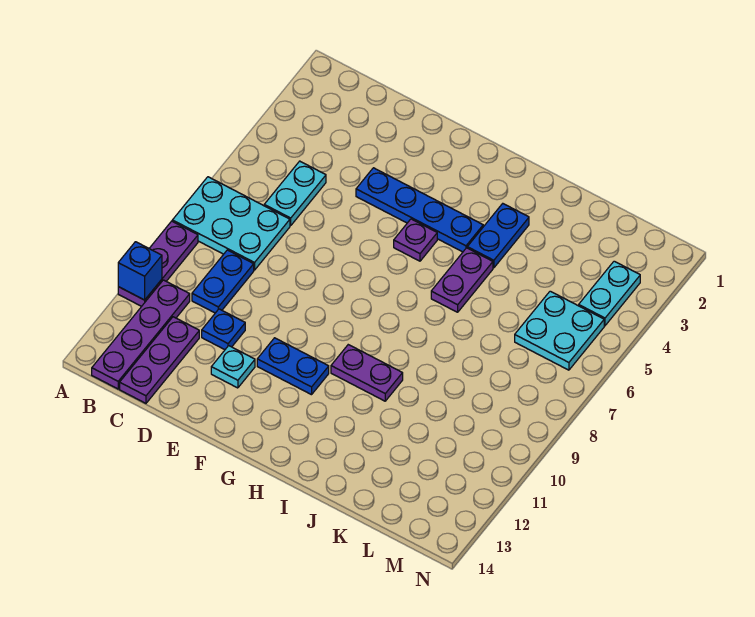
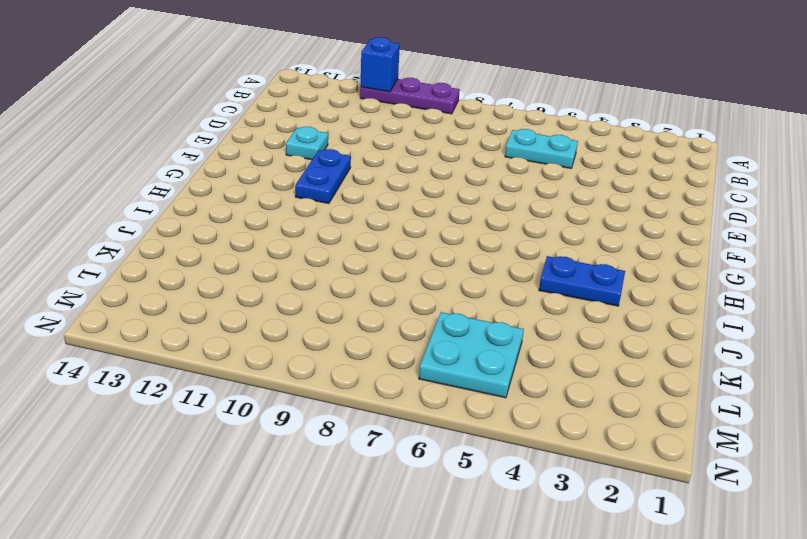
none -> cyan 2x3 plate [172,177,290,270]
none -> purple 1x4 plate [92,280,190,389]
none -> blue 1x2 plate [192,250,254,313]

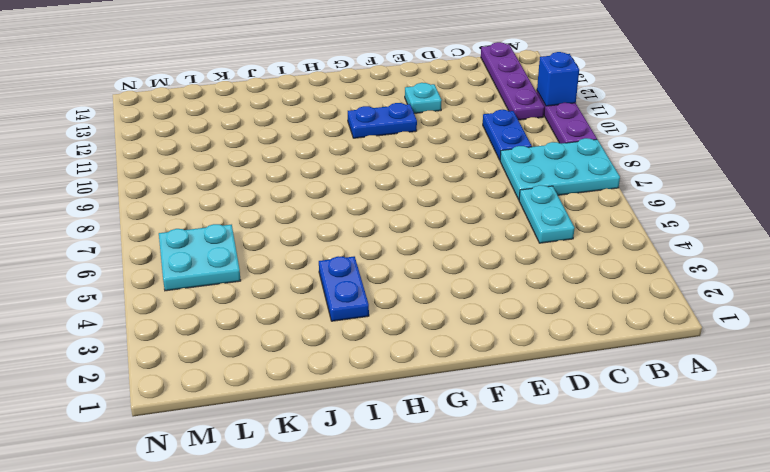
none -> purple 1x3 plate [120,317,199,403]
none -> blue 1x1 plate [202,309,245,350]
none -> blue 1x4 plate [356,168,483,252]

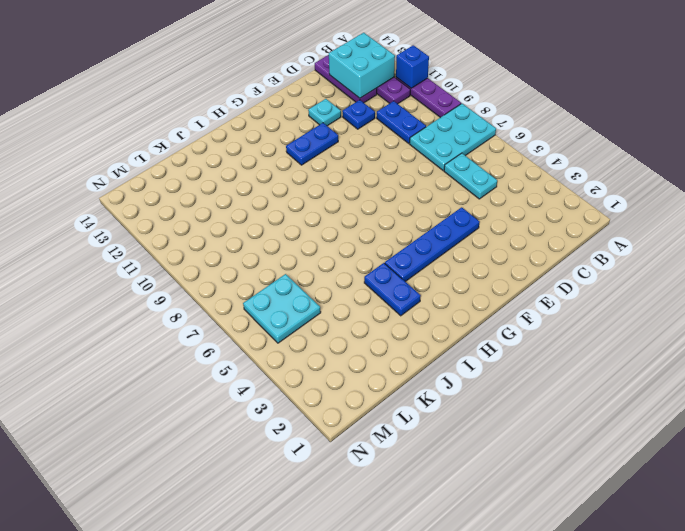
cyan 2x2 brick [329,33,395,98] -> none
none -> purple 1x1 plate [394,219,437,261]
none -> purple 1x2 plate [331,345,403,401]
none -> purple 1x2 plate [431,248,493,312]

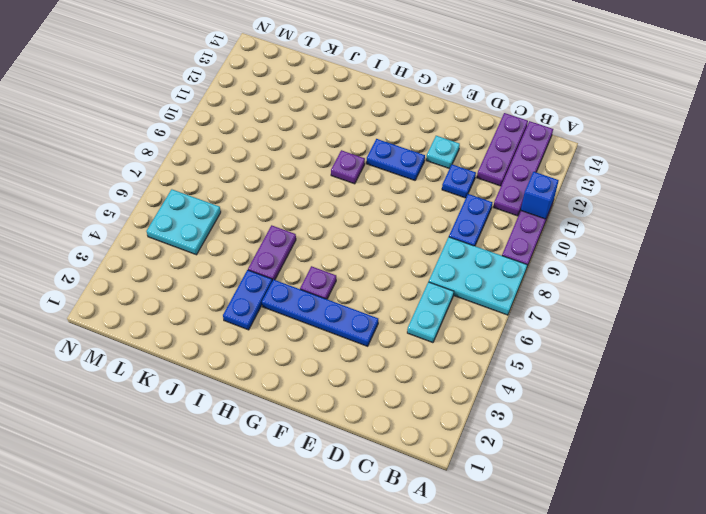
purple 1x1 plate [331,150,365,184] -> purple 1x2 plate [331,345,403,401]
none -> cyan 1x2 plate [579,261,640,326]

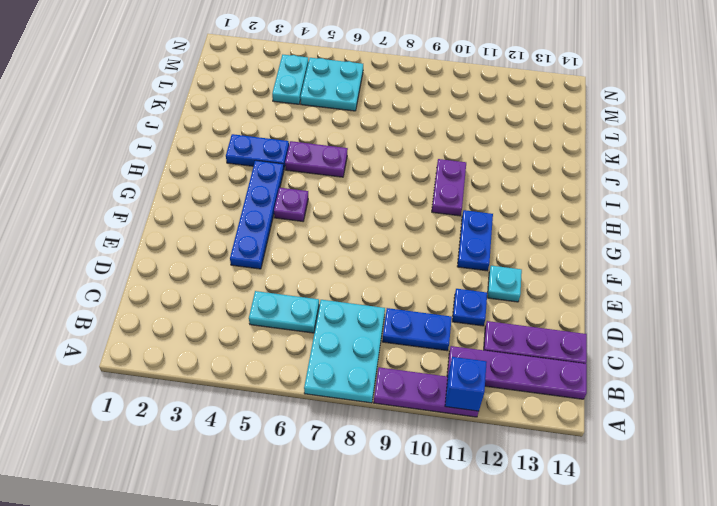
cyan 1x2 plate [272,55,309,104] -> cyan 1x2 plate turned to [579,261,640,326]

